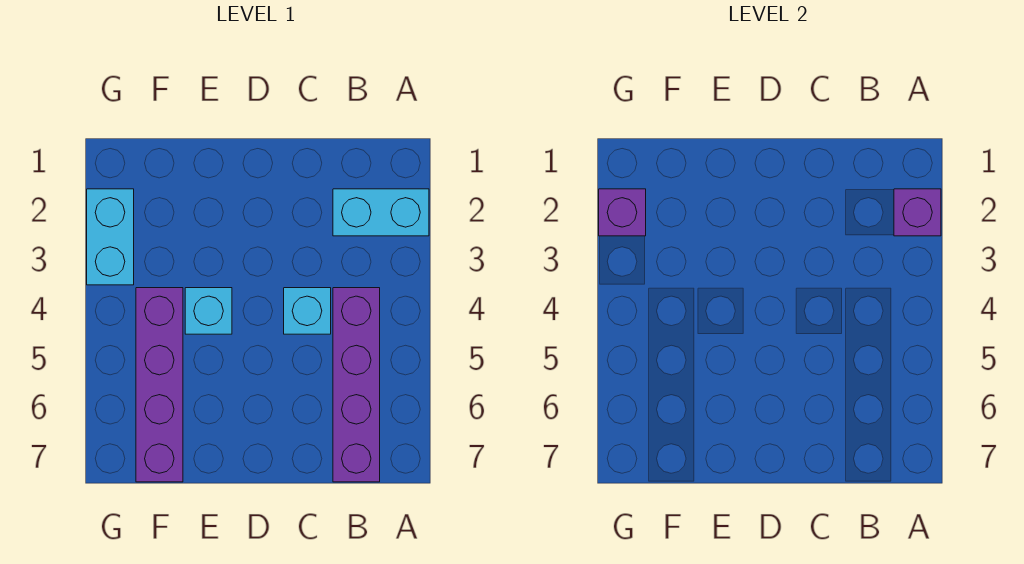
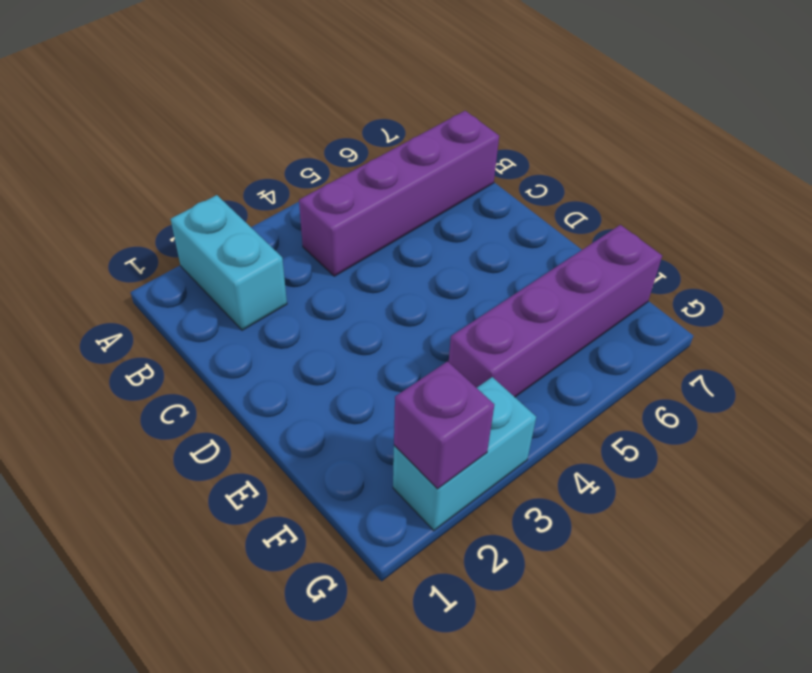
none -> cyan 1x1 brick [284,288,331,334]
none -> cyan 1x1 brick [185,288,232,334]

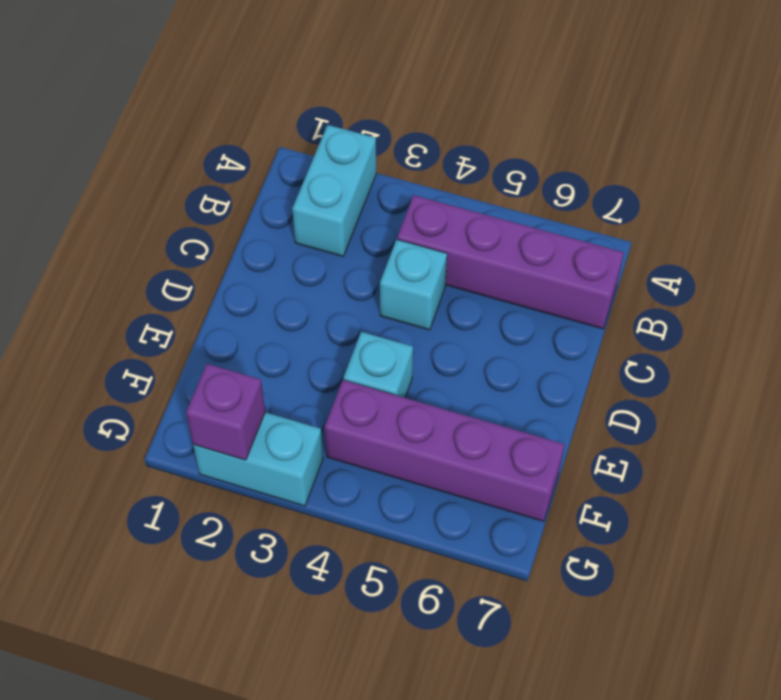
none -> purple 1x1 brick [894,189,941,236]

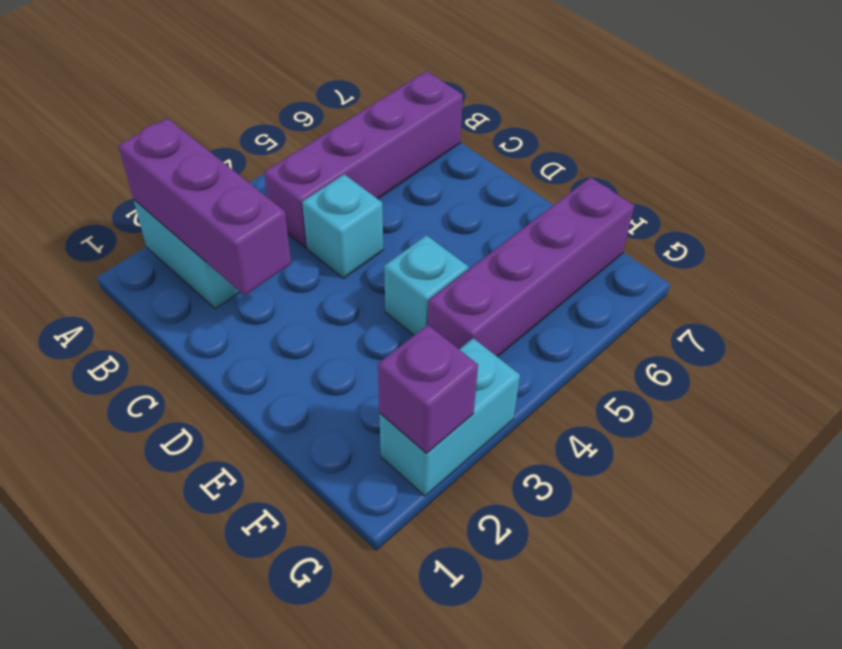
purple 1x3 brick [118,118,291,295] -> purple 1x1 brick [894,189,941,236]

